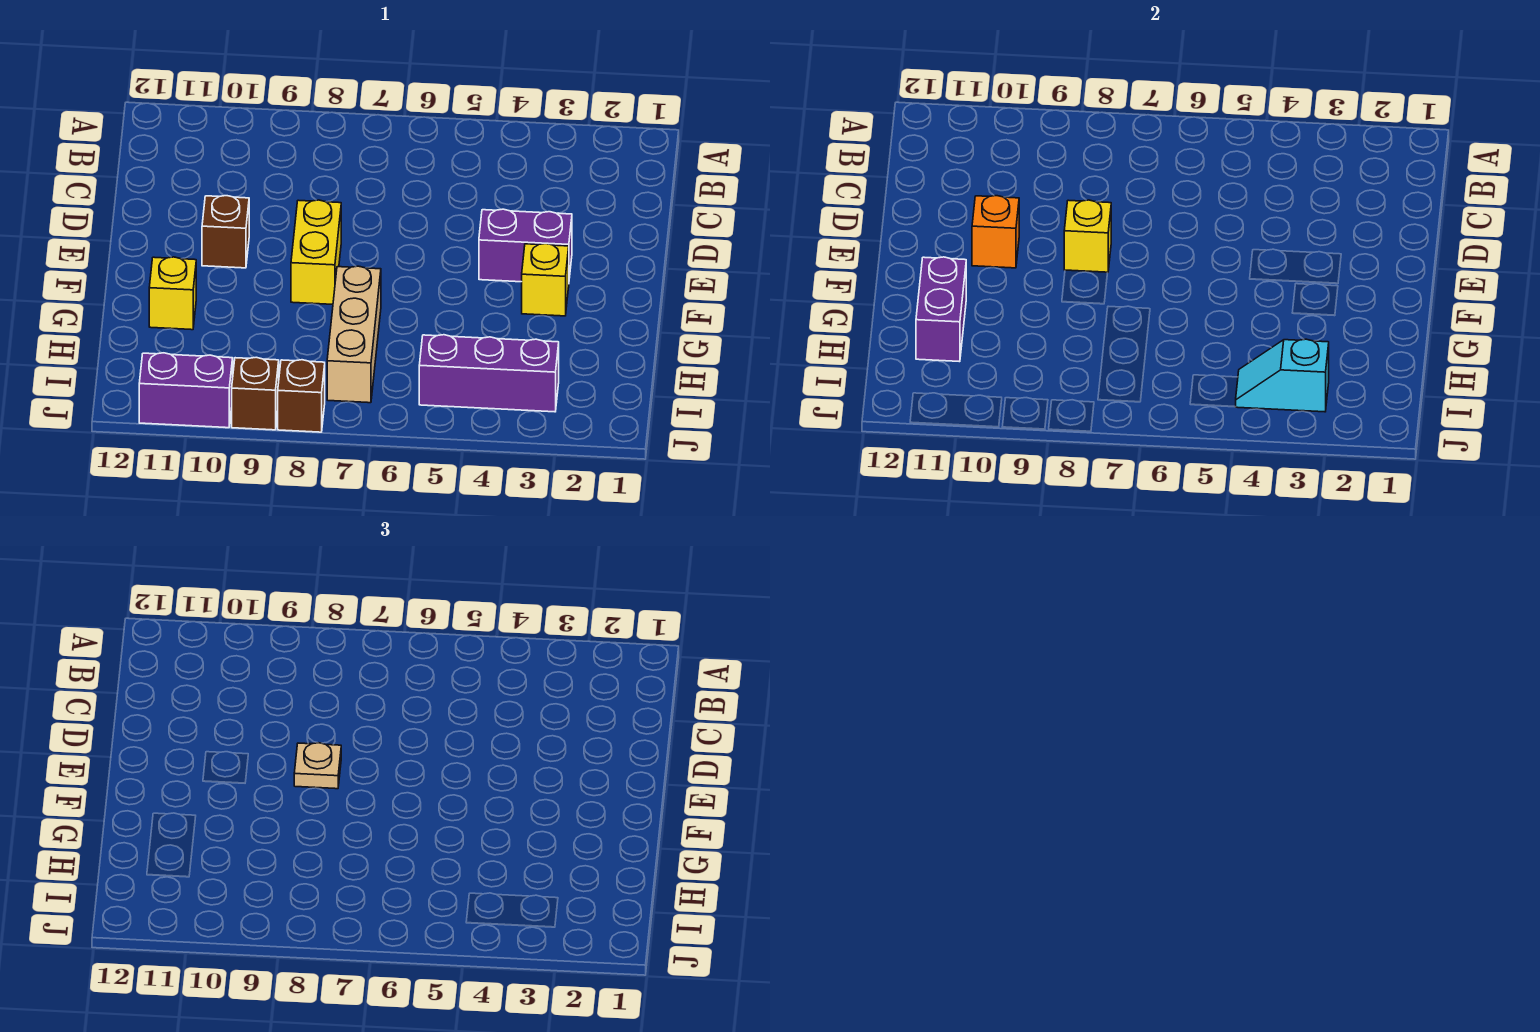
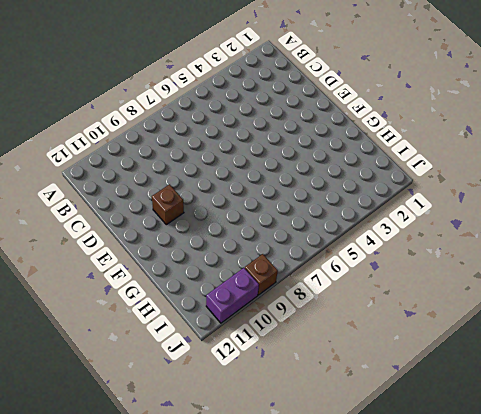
none -> purple 1x2 brick [479,209,572,282]
none -> yellow 1x2 brick [291,200,341,304]
none -> yellow 1x1 brick [522,244,569,316]

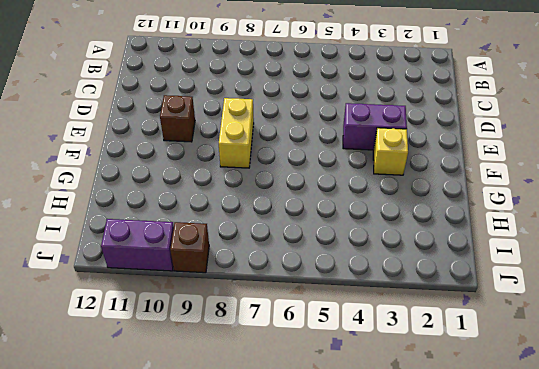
none -> tan 1x3 brick [327,266,381,403]
none -> yellow 1x1 brick [149,257,196,330]
none -> purple 1x3 brick [419,335,559,412]

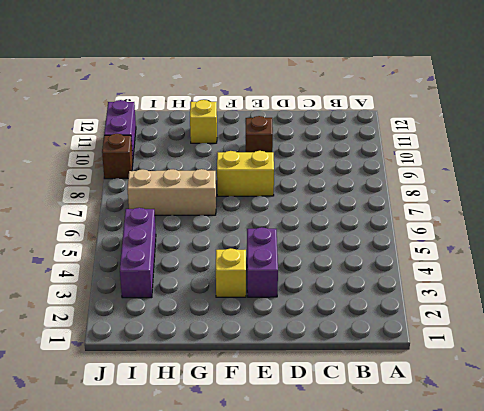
none -> brown 1x1 brick [278,360,325,432]
none -> yellow 1x1 brick [1064,200,1111,273]
none -> orange 1x1 brick [972,196,1019,268]

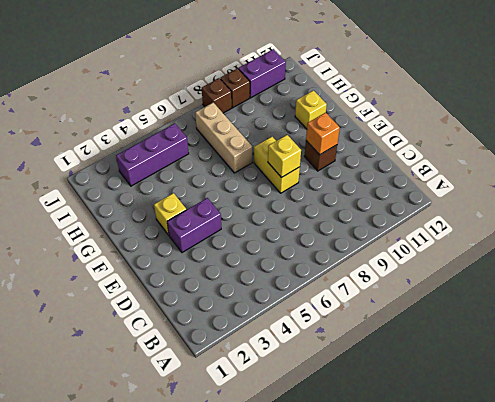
none -> purple 1x2 brick [916,257,966,362]
none -> cyan 1x2 slope [1236,339,1329,412]
none -> tan 1x1 plate [294,743,341,789]

